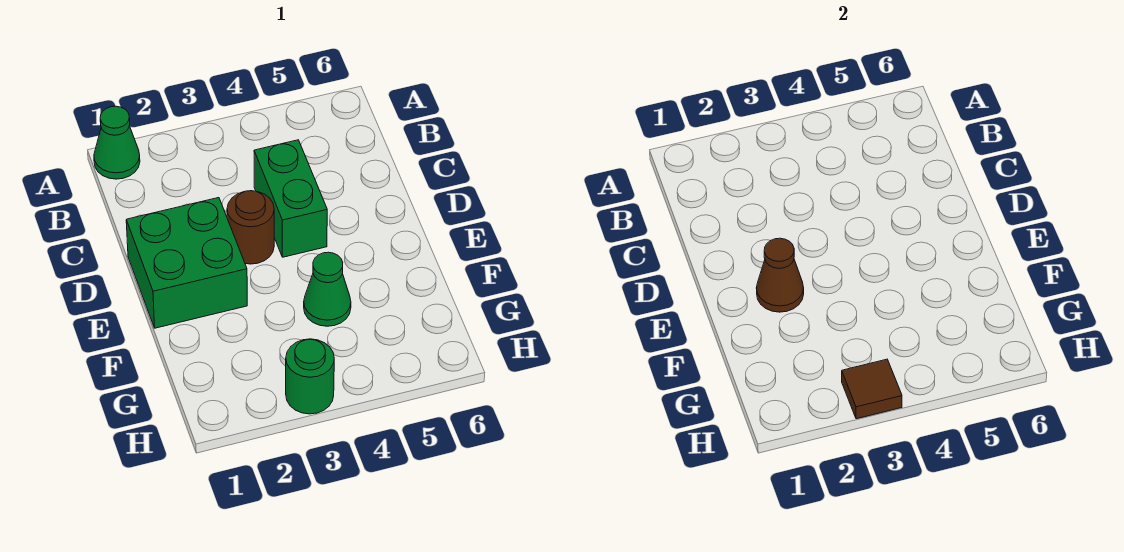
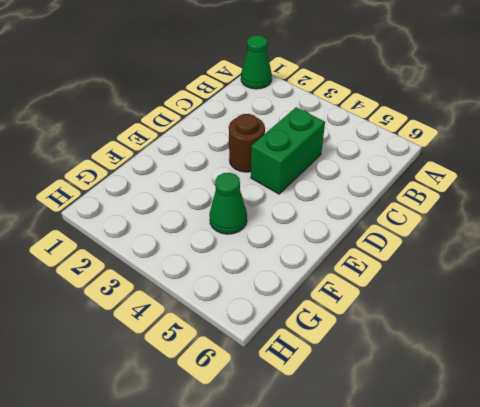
none -> green 2x2 brick [126,198,247,328]
none -> green 1x1 round brick [286,339,334,414]

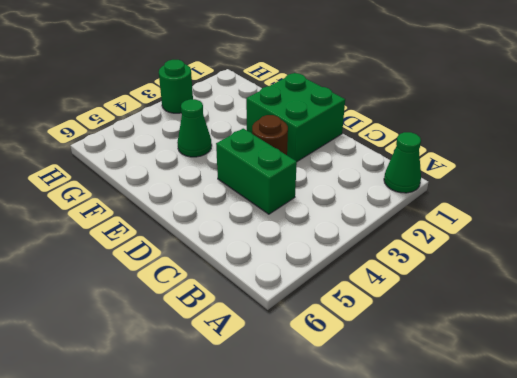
none -> brown 1x1 cone [756,238,804,312]
none -> brown 1x1 tile [842,359,902,419]

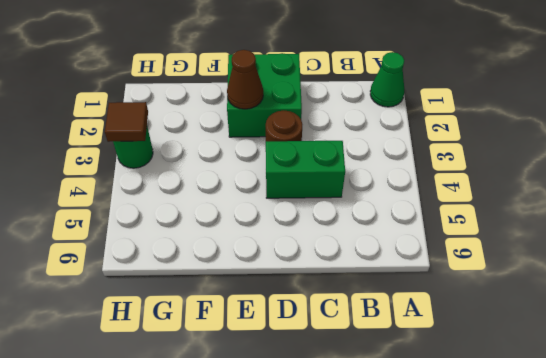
none -> green 1x1 cone [304,252,351,326]

